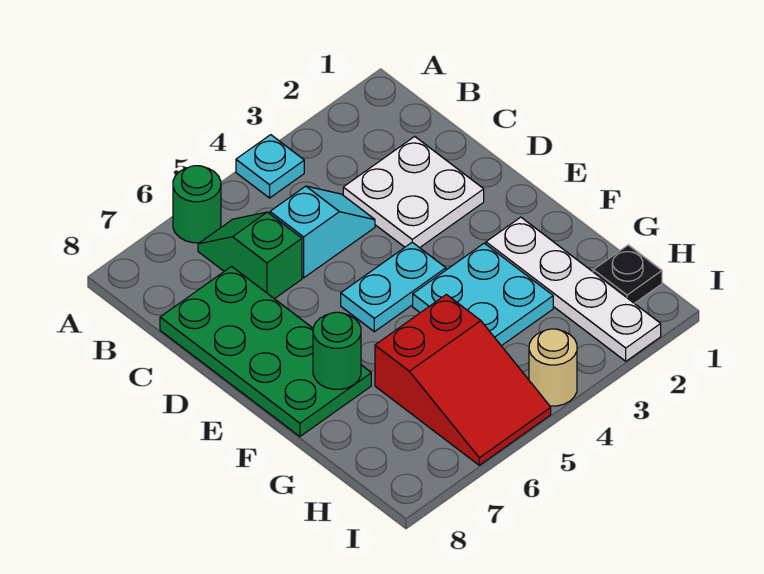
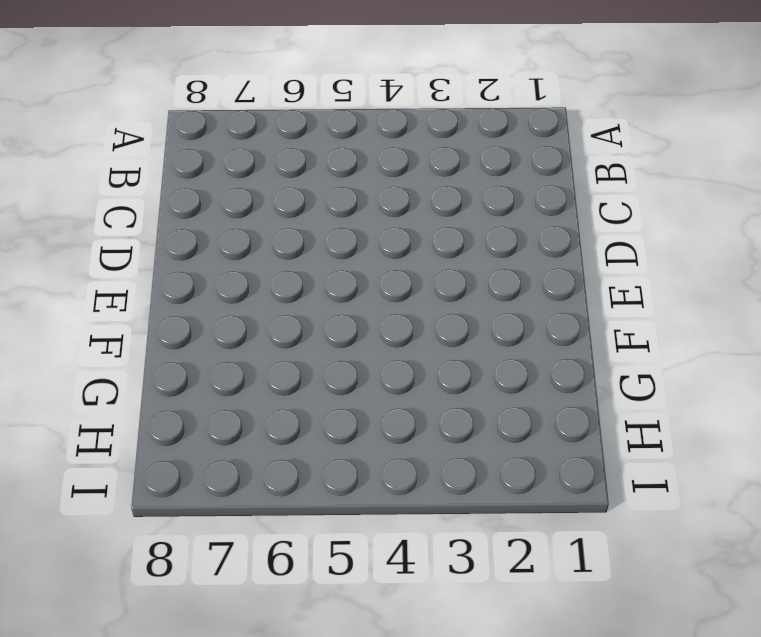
none -> cyan 1x1 plate [236,135,304,198]
none -> green 1x1 round brick [173,166,221,243]
none -> green 1x2 slope [198,212,302,299]

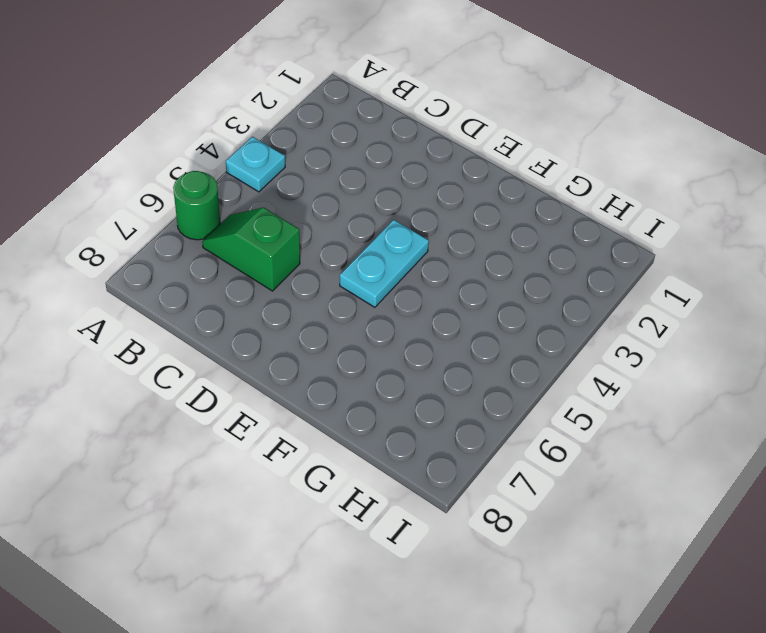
none -> white 2x2 plate [343,136,484,248]
none -> cyan 1x2 slope [270,186,375,278]
none -> green 2x4 plate [160,266,371,437]

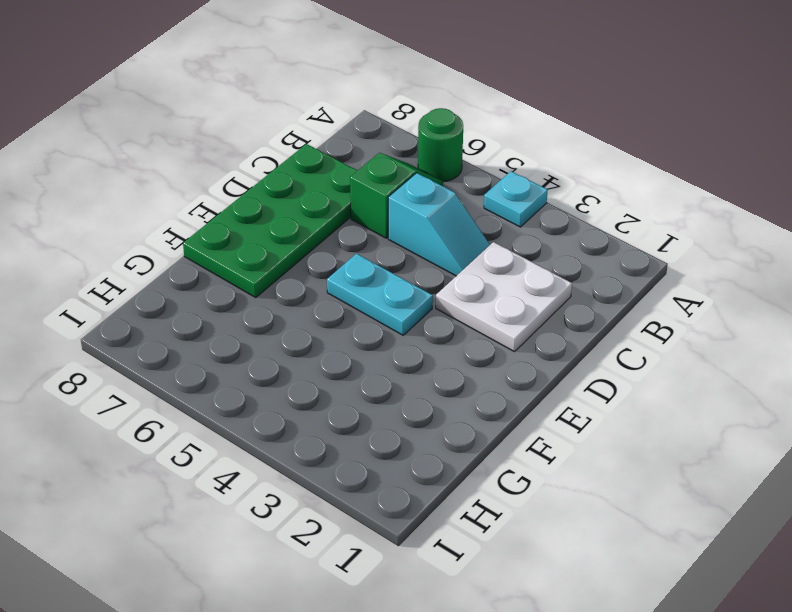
none -> white 1x4 plate [486,217,661,361]
none -> cyan 2x2 plate [413,243,553,346]
none -> red 2x3 slope [375,294,551,465]

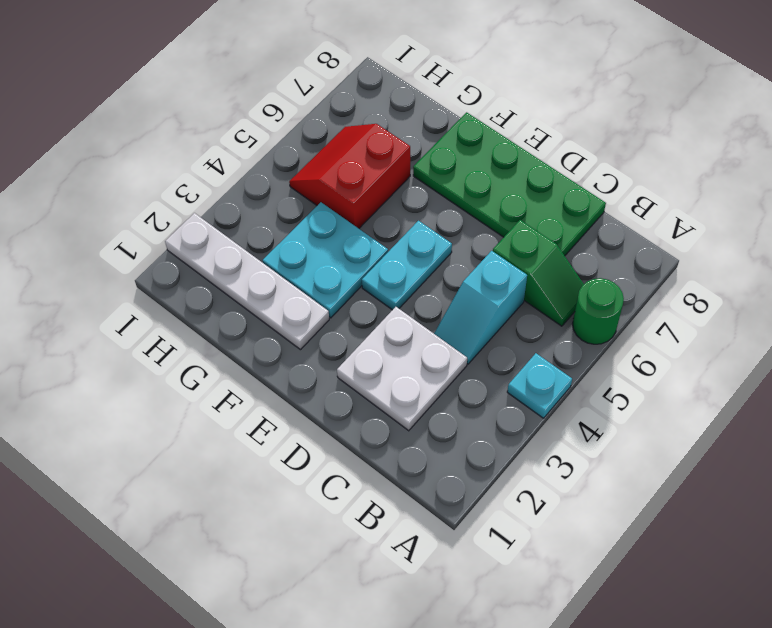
red 2x2 slope [289,124,410,228] -> red 2x3 slope [375,294,551,465]
none -> black 1x1 plate [593,245,662,303]
none -> tan 1x1 round brick [529,329,577,406]
none -> green 1x1 round brick [313,312,361,389]

